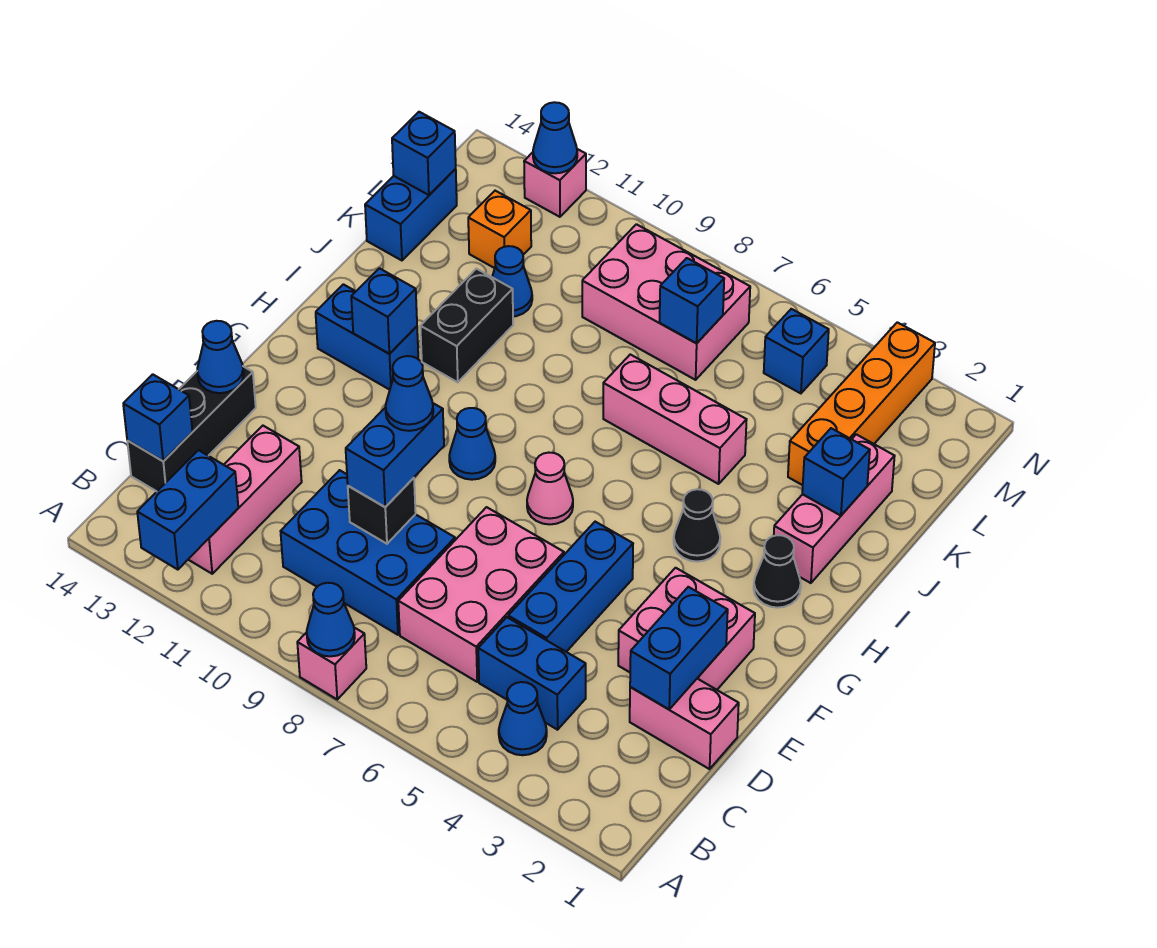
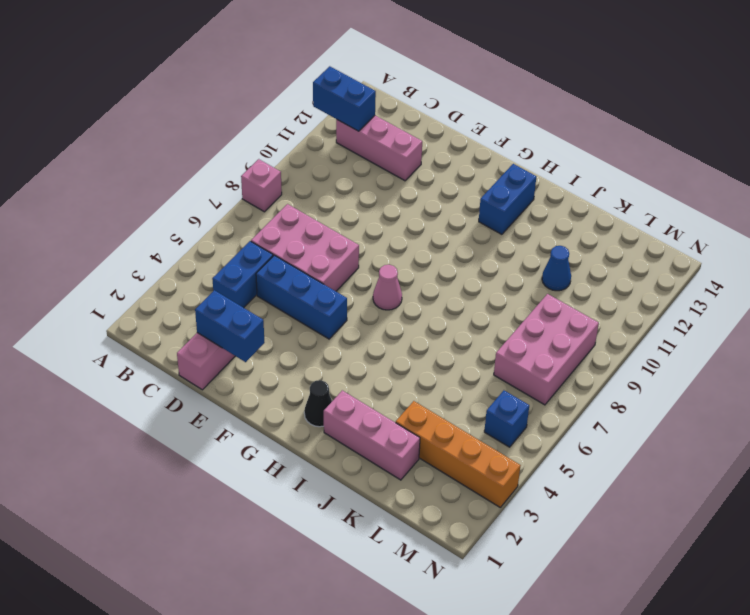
none -> blue 1x1 cone [499,682,547,755]
none -> blue 2x3 brick [281,470,455,635]
none -> black 1x3 brick [127,366,256,491]
none -> pink 2x2 brick [618,568,755,690]

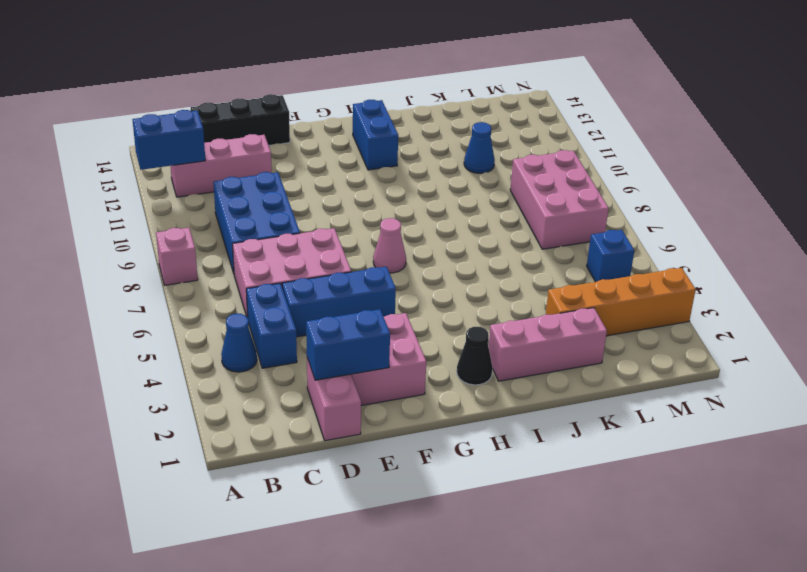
none -> blue 1x1 cone [449,408,495,480]
none -> black 1x1 cone [674,489,720,562]
none -> black 1x2 brick [420,269,513,382]
none -> pink 1x3 brick [603,354,747,484]

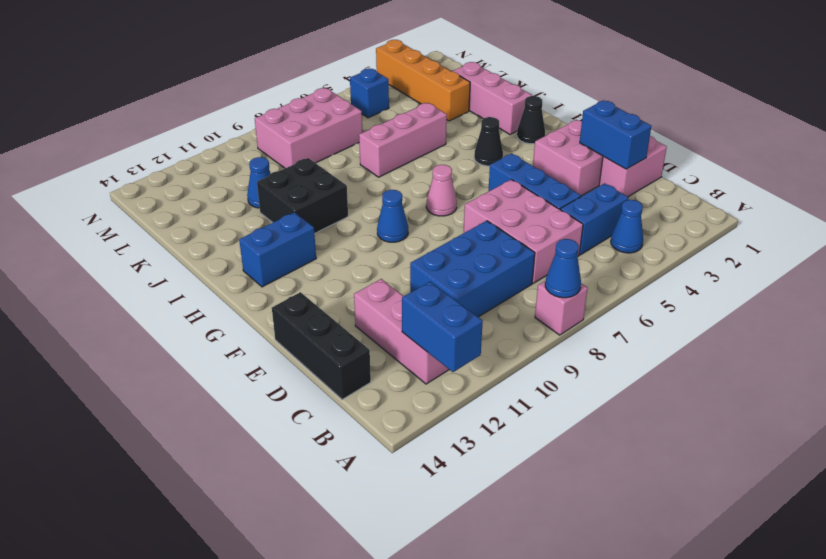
black 2x2 brick [257,158,348,234] -> black 1x2 brick [420,269,513,382]
none -> blue 1x2 brick [365,169,457,260]
none -> orange 1x1 brick [468,191,531,268]
none -> pink 1x1 brick [524,149,586,217]
none -> blue 1x1 brick [123,374,192,461]

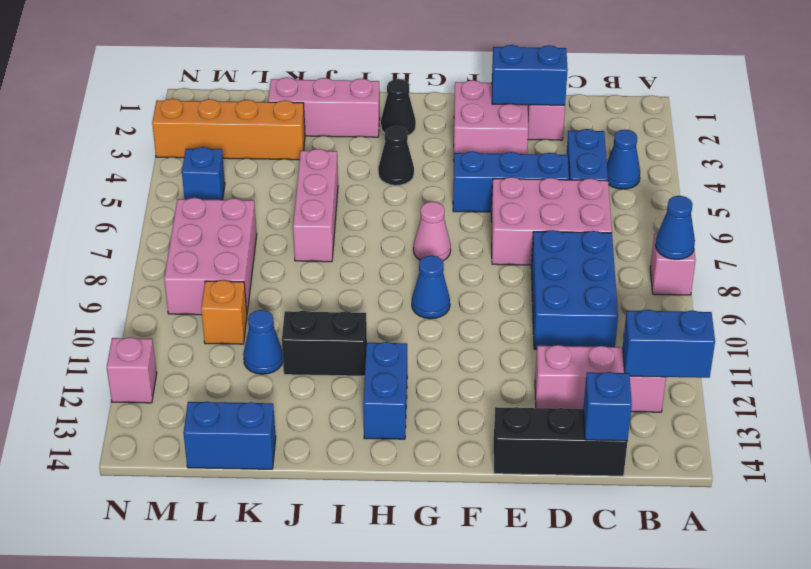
orange 1x1 brick [201,280,247,344] -> orange 1x1 brick moved to [468,191,531,268]
none -> black 1x1 brick [348,478,416,544]
none -> blue 1x1 cone [197,321,244,393]
none -> blue 1x1 brick [351,268,417,354]
none -> blue 1x1 brick [802,428,870,516]

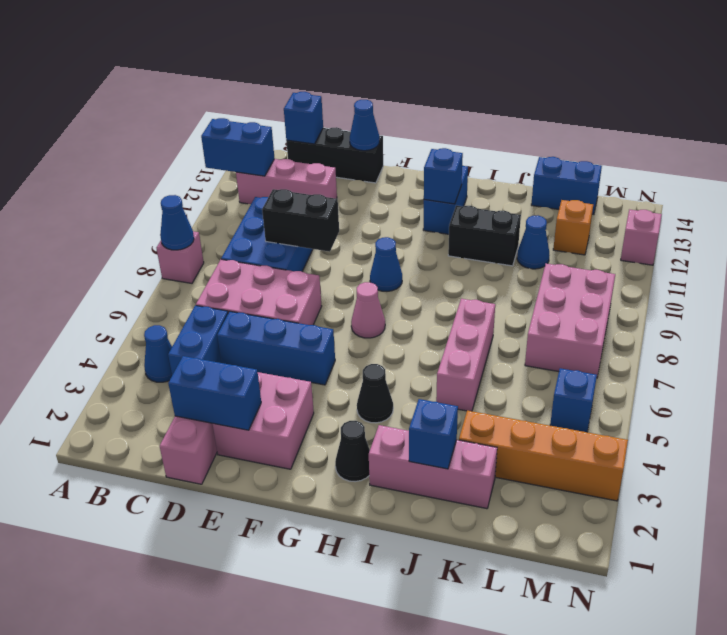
black 1x2 brick [262,189,339,252] -> black 1x1 brick [348,478,416,544]
none -> blue 1x1 brick [660,258,724,343]
none -> blue 1x1 brick [392,112,456,195]
none -> blue 1x1 cone [533,102,577,173]
none -> blue 1x2 brick [346,403,444,507]

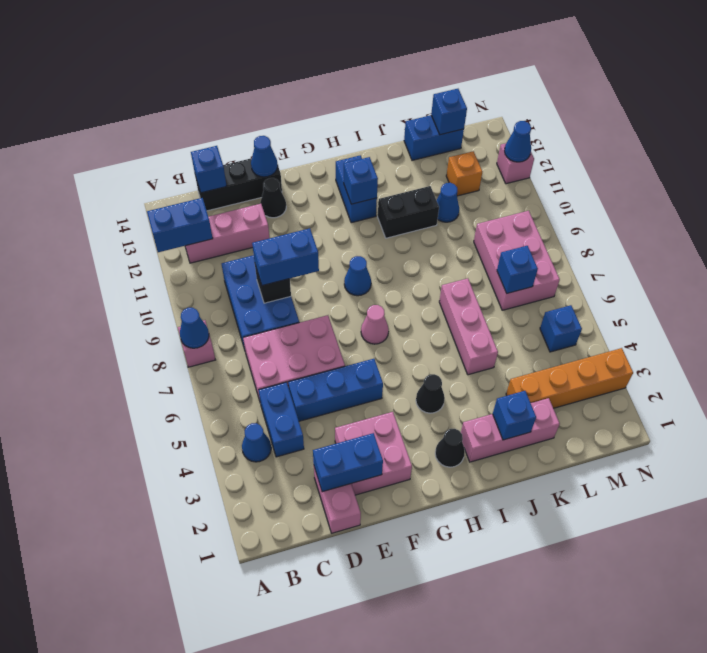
black 1x1 cone [260,178,286,218] -> none
none -> blue 1x1 cone [385,356,433,431]

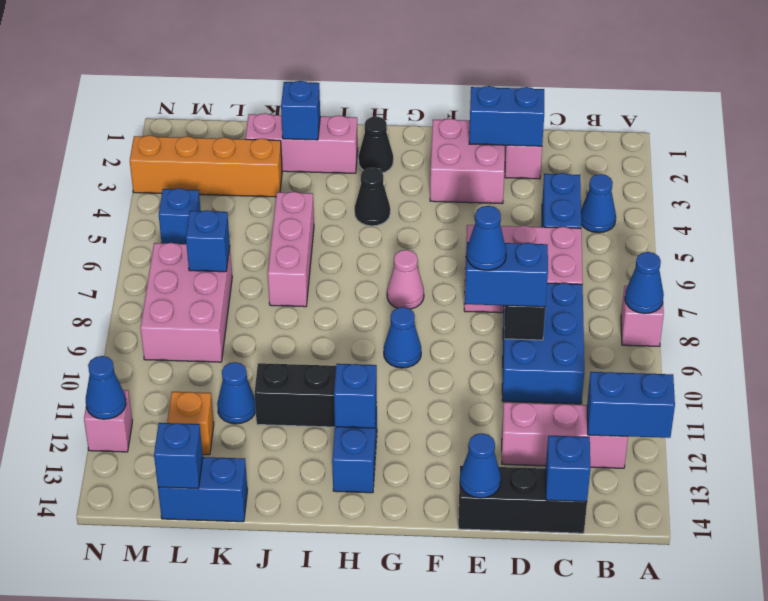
none -> blue 1x3 brick [508,522,633,652]

